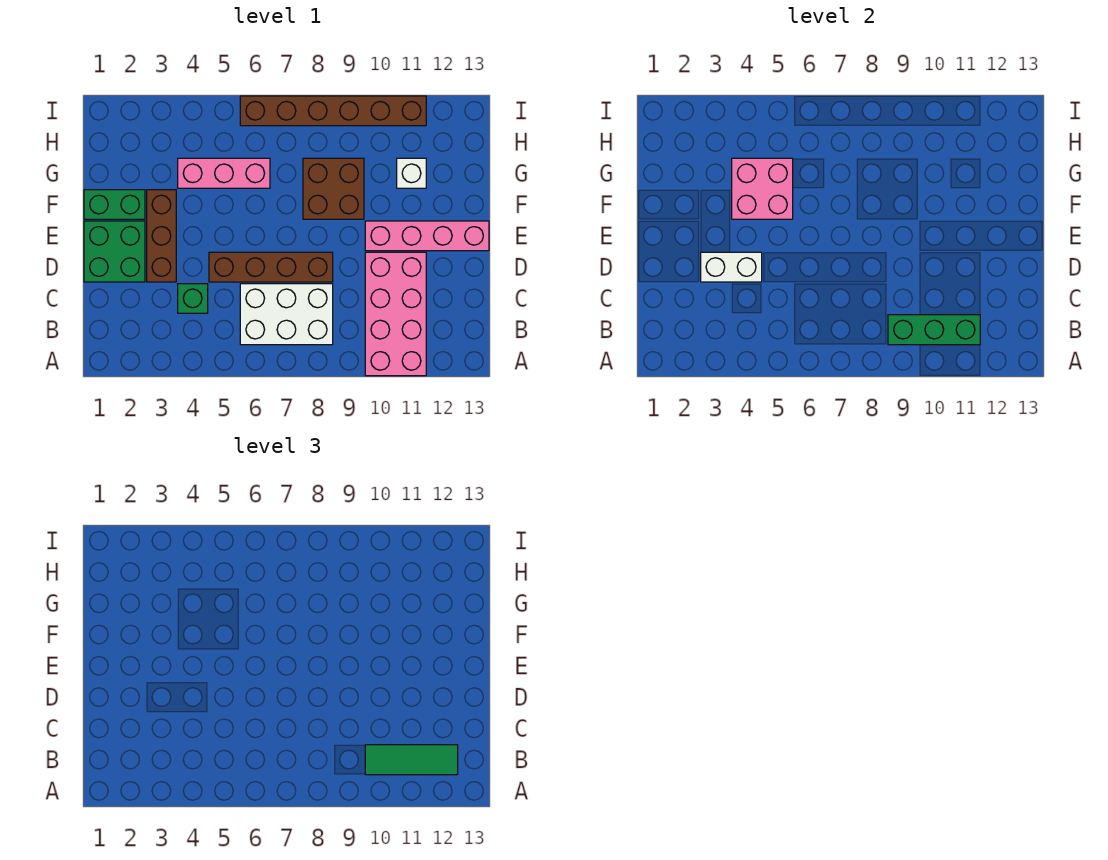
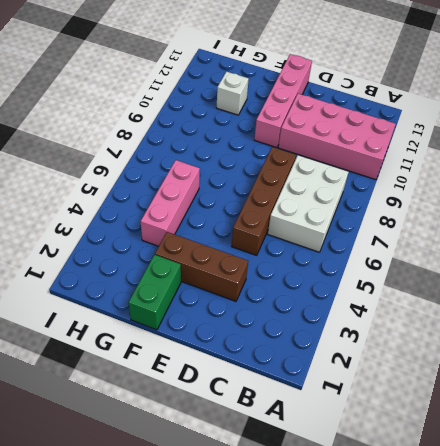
none -> green 1x1 brick [178,284,208,313]
none -> green 2x2 brick [84,221,145,282]
none -> brown 2x2 brick [303,158,364,219]

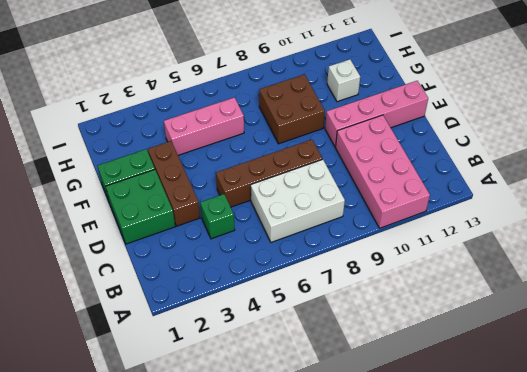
none -> brown 1x6 brick [240,96,426,126]
none -> green 1x3 brick [888,315,980,345]
none -> white 1x2 brick [701,252,762,282]

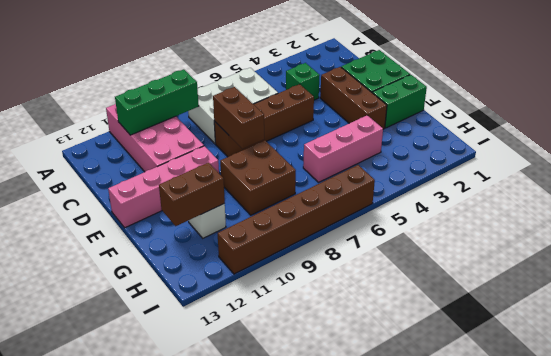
brown 1x2 brick [213,87,264,149] -> none
brown 1x2 brick [159,163,225,226] -> none
none -> white 1x2 brick [701,252,762,282]
none -> pink 2x2 brick [732,158,793,219]
none -> green 1x3 tile [365,745,458,775]

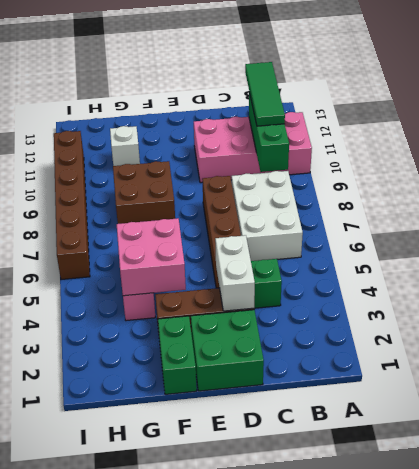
none -> pink 1x4 brick [365,221,489,251]

